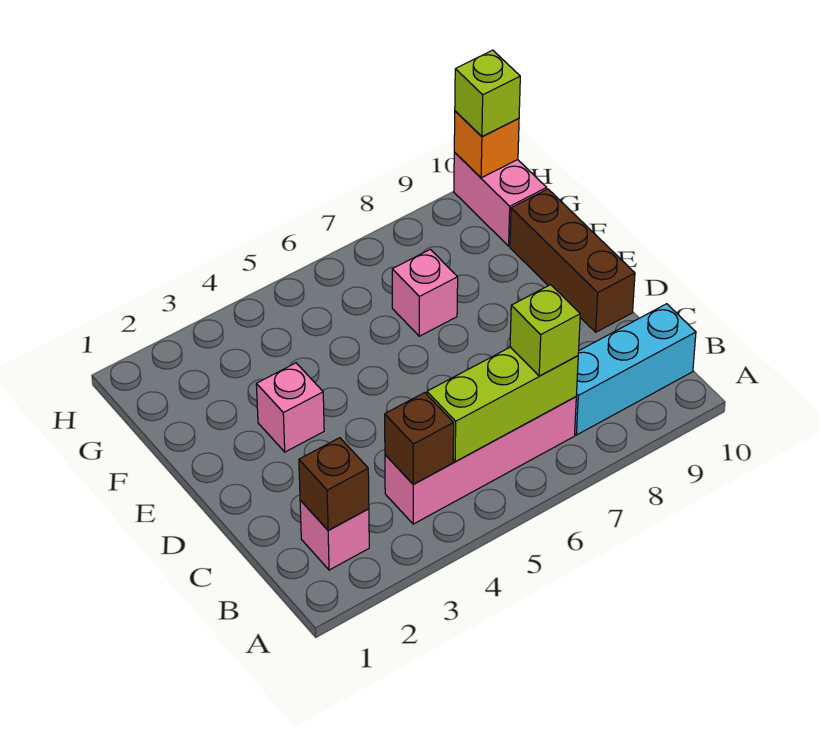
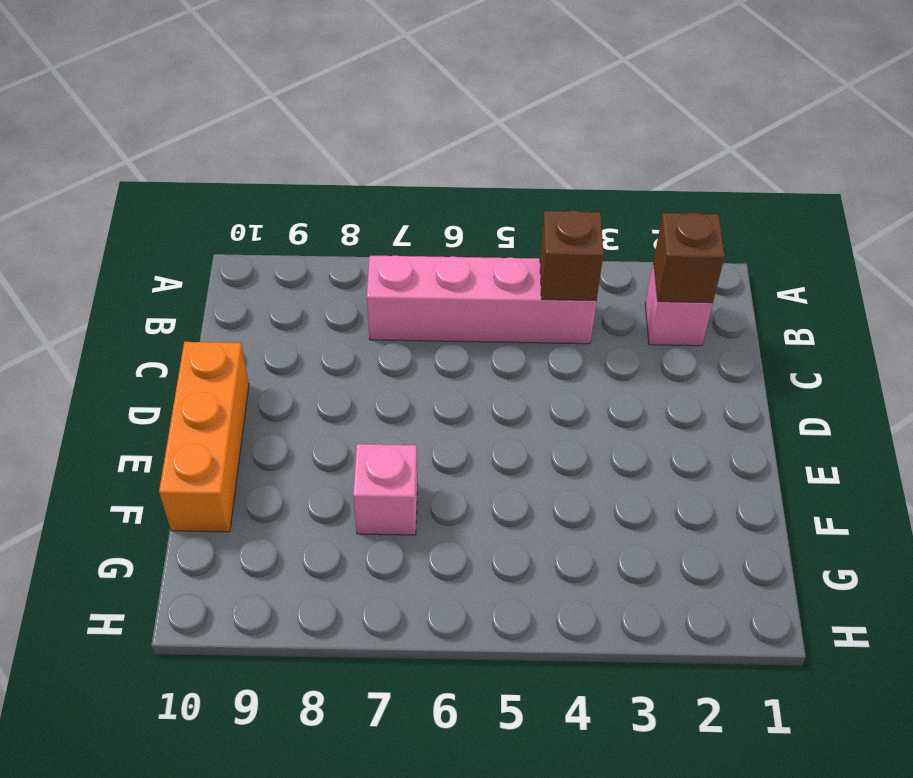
orange 1x3 brick [159,342,249,532] -> brown 1x3 brick [510,189,635,332]
none -> cyan 1x3 brick [575,304,696,435]
none -> pink 1x1 brick [256,363,324,452]
none -> pink 1x2 brick [454,152,547,246]

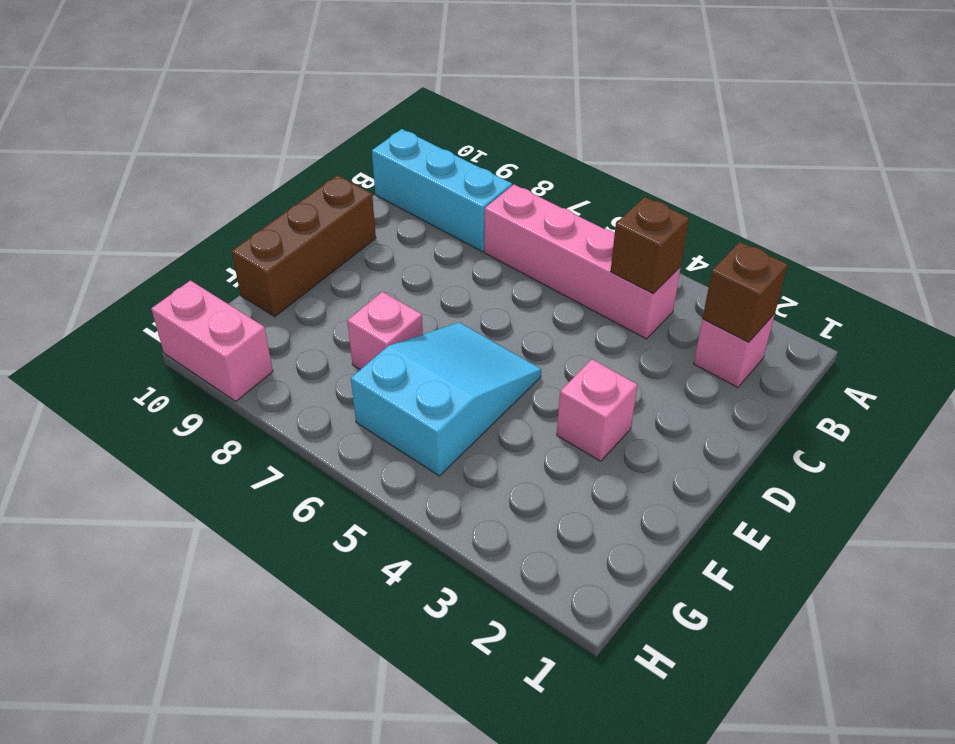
cyan 2x3 slope [351,322,541,476] -> none
pink 1x2 brick [151,280,273,401] -> pink 1x2 brick turned to [454,152,547,246]
none -> lime 1x3 brick [427,347,578,461]
none -> orange 1x1 brick [454,111,519,178]
none -> lime 1x1 brick [510,285,580,376]

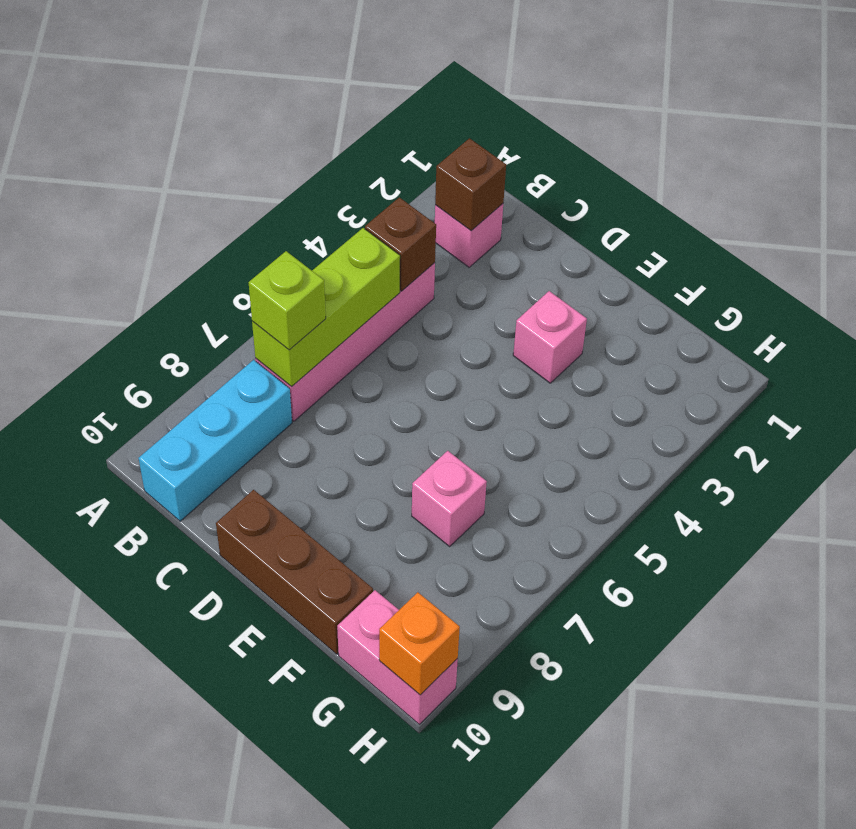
none -> lime 1x1 brick [455,50,520,136]

